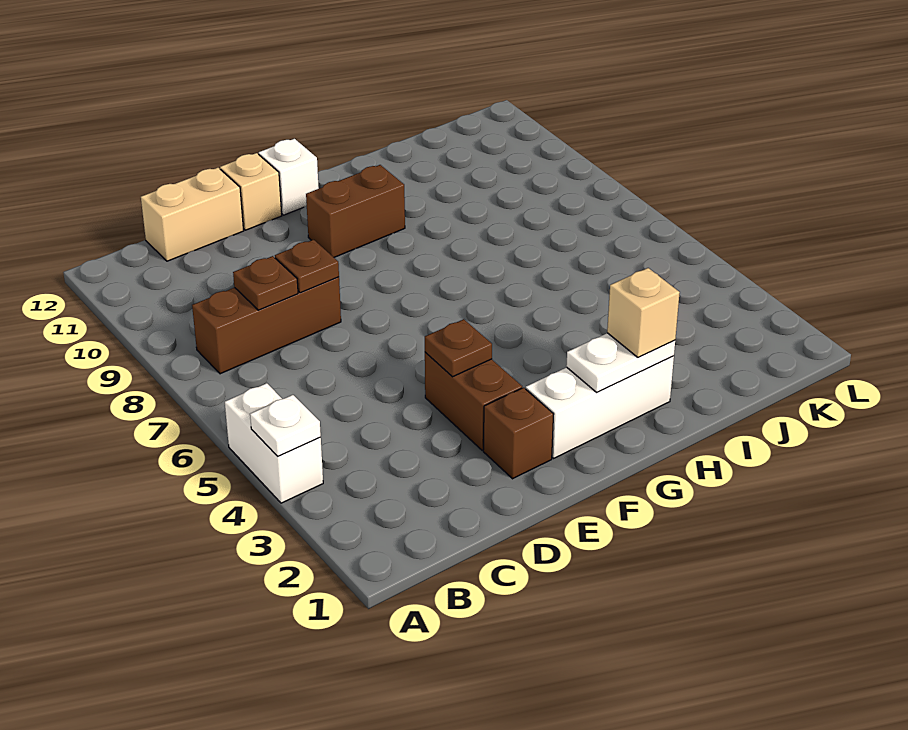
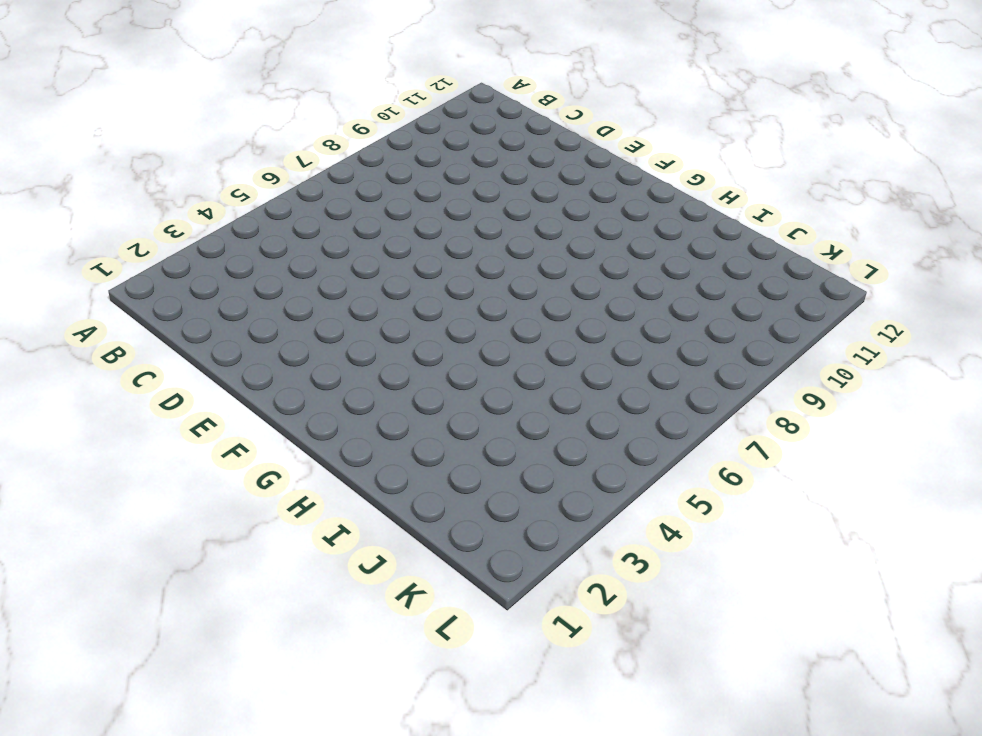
none -> white 1x2 brick [225,383,323,503]
none -> brown 1x3 brick [192,277,341,374]
none -> tan 1x2 brick [141,168,244,261]

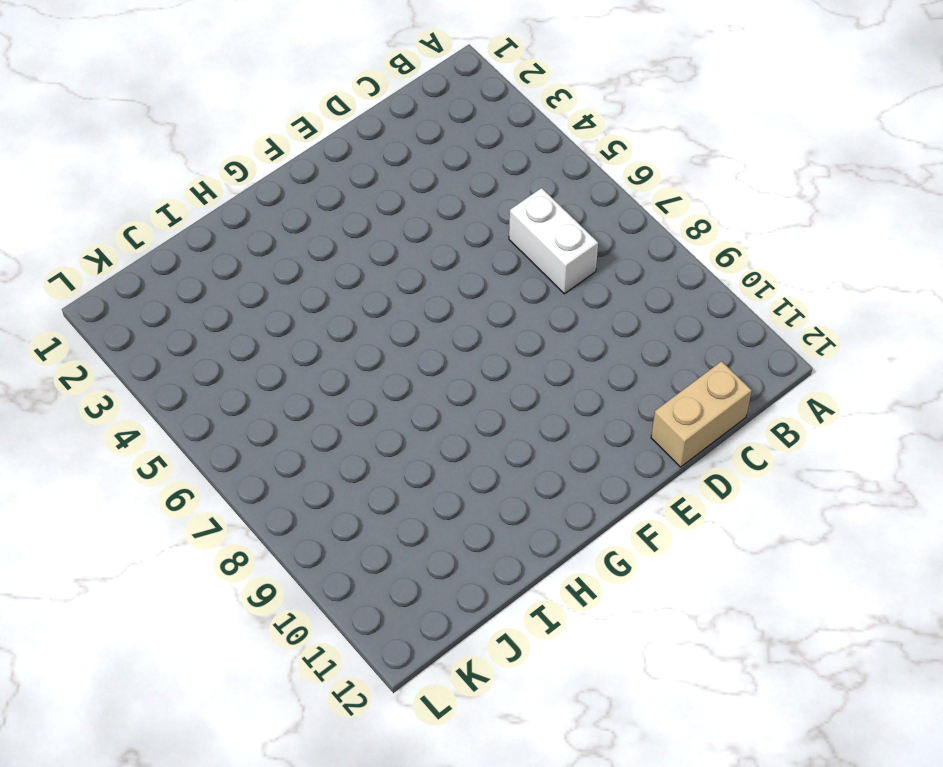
white 1x2 brick [509,188,598,294] -> white 1x2 brick moved to [225,383,323,503]
none -> brown 1x3 brick [192,277,341,374]
none -> brown 1x1 brick [483,388,554,479]
none -> brown 1x2 brick [425,352,522,450]

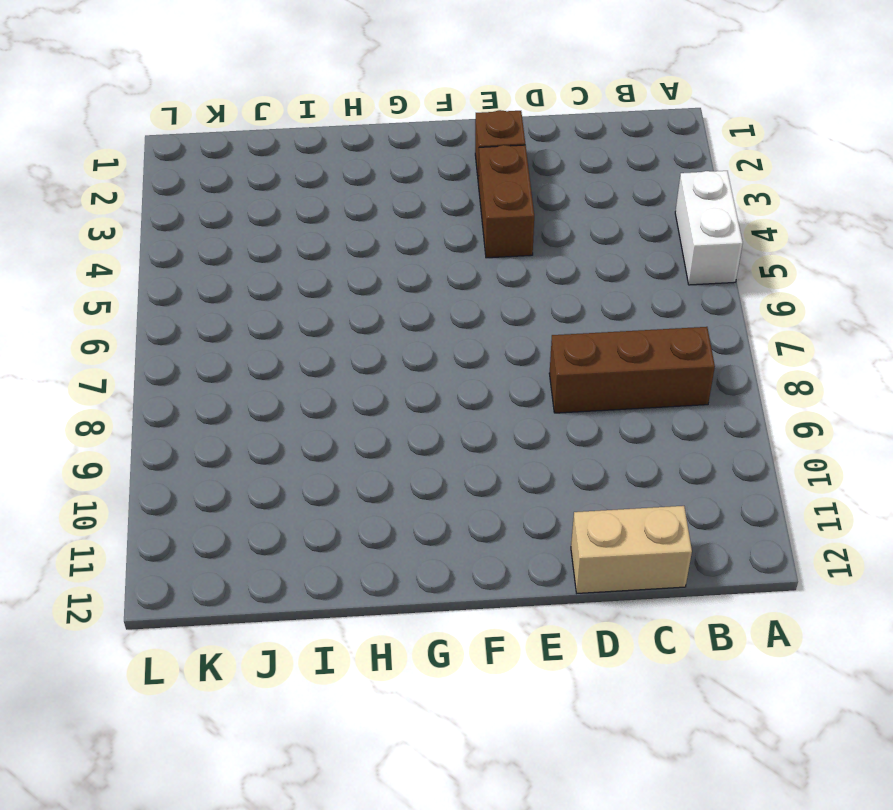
none -> tan 1x1 brick [220,153,282,230]
none -> white 1x3 brick [526,356,674,458]
none -> brown 1x2 brick [306,165,405,257]

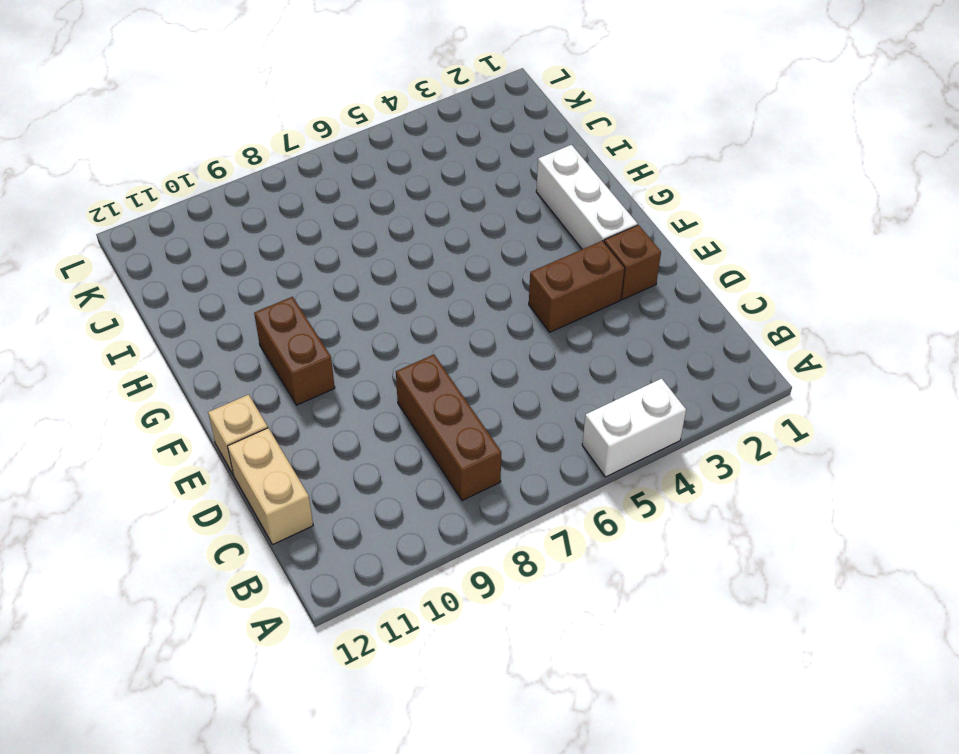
none -> white 1x1 brick [259,139,319,215]
none -> white 1x1 plate [250,395,321,456]
none -> brown 1x1 plate [233,256,298,310]

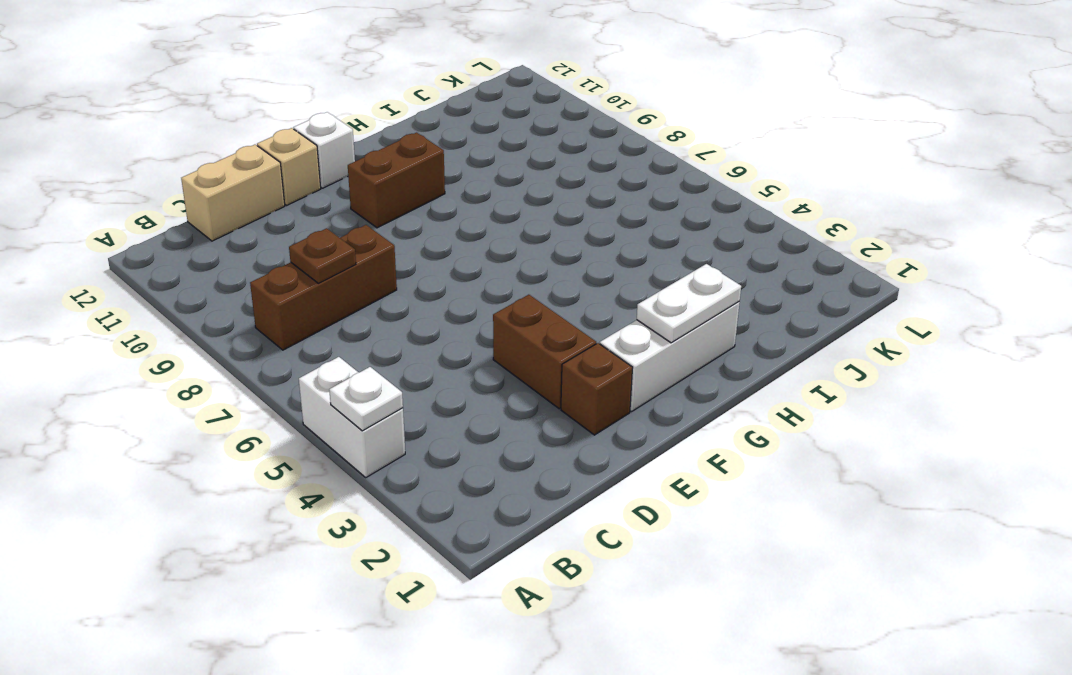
none -> brown 1x1 plate [275,240,339,293]
none -> brown 1x1 plate [425,319,492,377]
none -> tan 1x1 brick [607,268,680,358]

